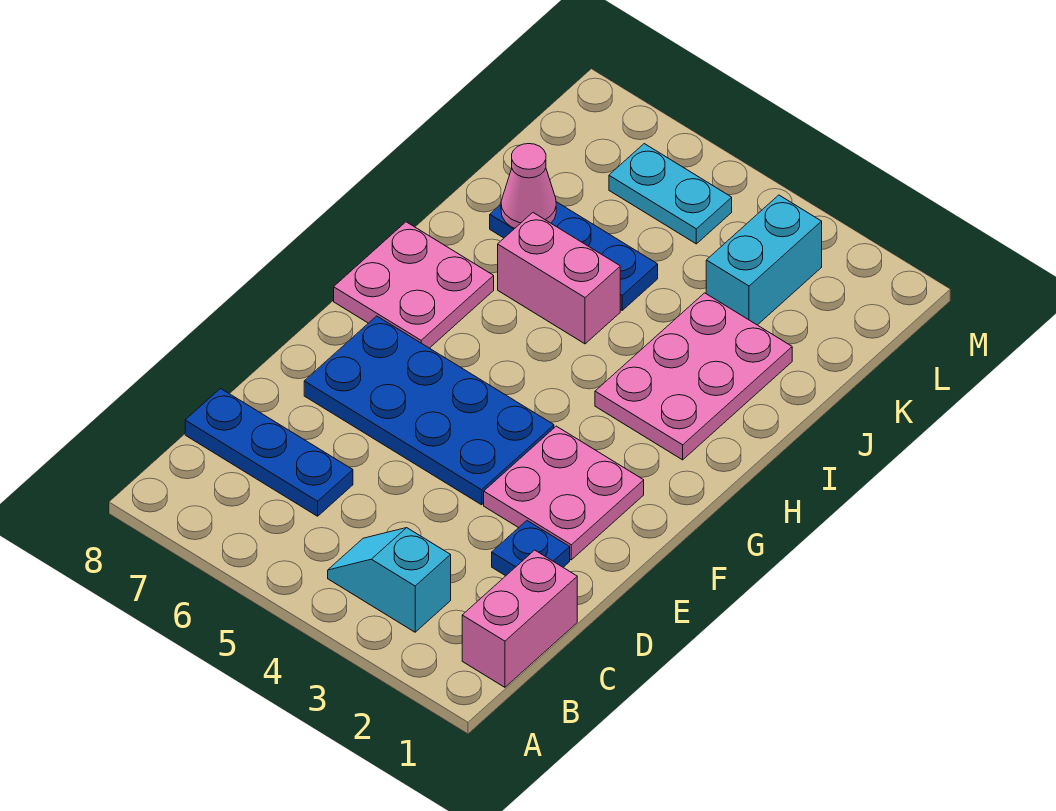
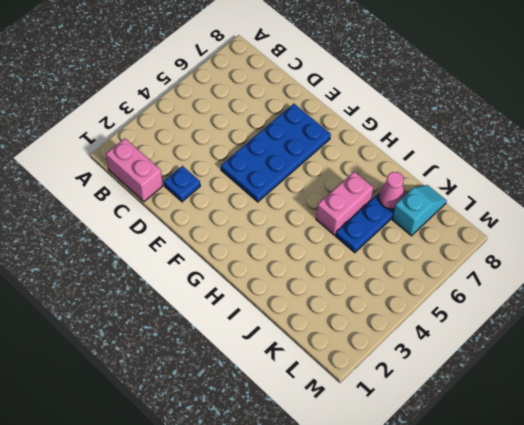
cyan 1x2 slope [392,185,446,236] -> cyan 1x2 slope moved to [328,528,451,632]
none -> blue 1x3 plate [185,389,353,516]
none -> pink 2x2 plate [484,426,644,560]
none -> pink 2x2 plate [334,222,494,348]

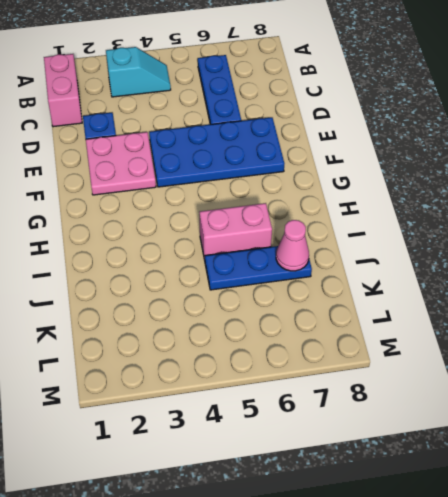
blue 1x3 plate [198,55,241,124] -> blue 1x3 plate turned to [185,389,353,516]
none -> pink 2x2 plate [334,222,494,348]
none -> pink 2x3 plate [595,293,792,460]
none -> cyan 1x2 brick [706,195,822,325]

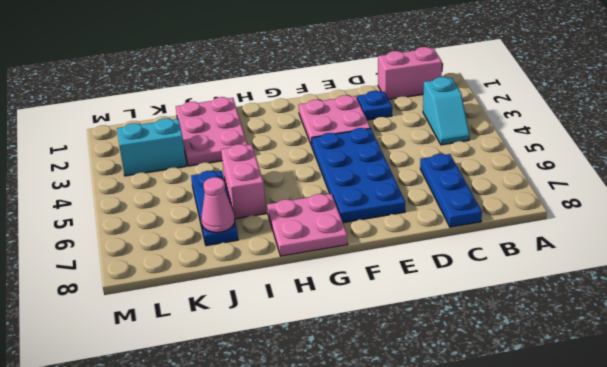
pink 2x3 plate [176,97,247,166] -> pink 2x3 plate turned to [595,293,792,460]
none -> cyan 1x2 plate [609,144,732,244]

